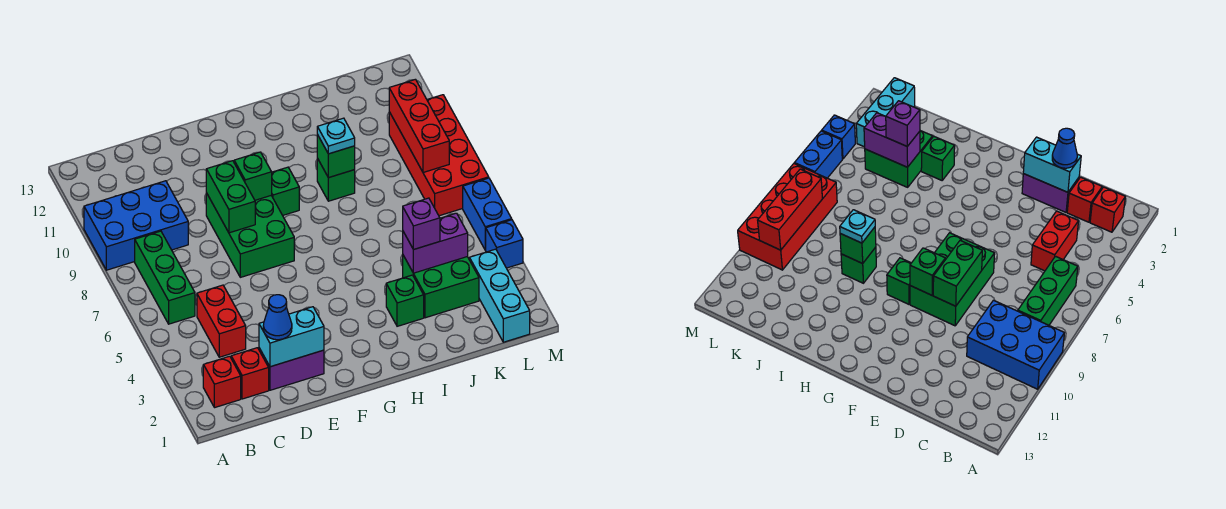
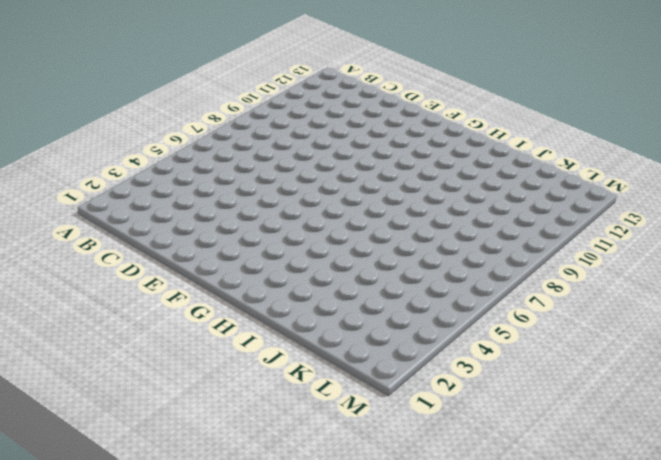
none -> blue 2x3 brick [84,181,188,270]
none -> red 1x1 brick [203,356,241,408]
none -> green 1x3 brick [135,231,195,324]

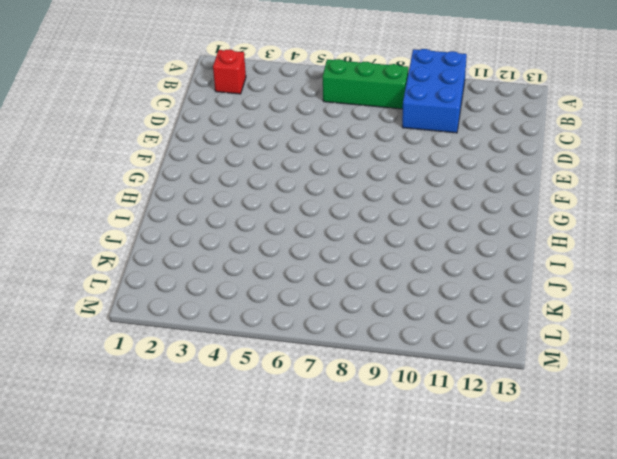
none -> red 1x1 brick [231,348,269,399]
none -> red 1x2 brick [197,285,246,357]
none -> purple 1x2 brick [259,348,324,390]

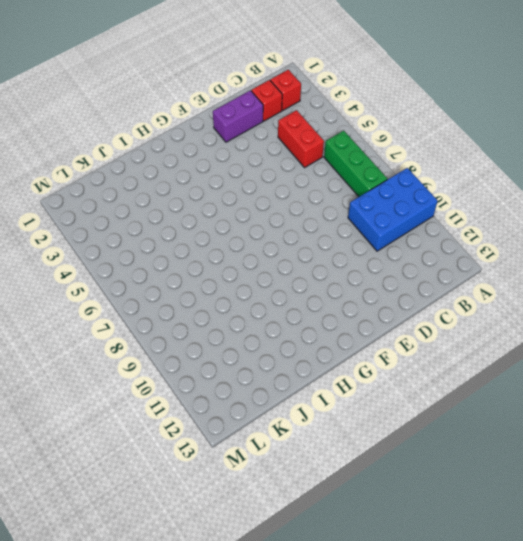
none -> green 2x3 brick [206,193,294,277]
none -> green 1x1 brick [272,167,299,215]
none -> green 1x1 brick [386,275,424,326]

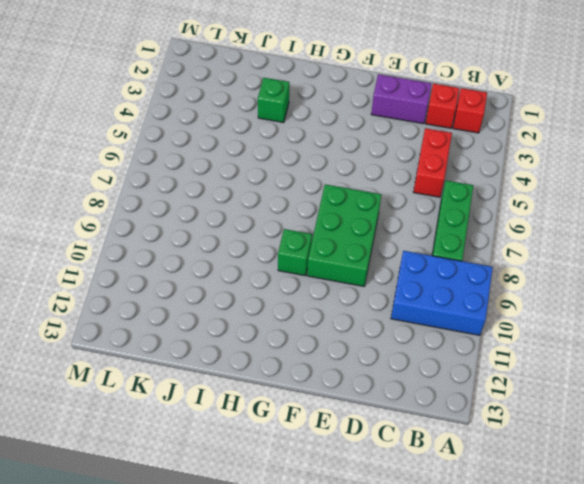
none -> green 1x1 brick [317,158,355,201]
none -> green 2x2 brick [403,255,479,318]
none -> cyan 1x3 brick [469,249,530,342]

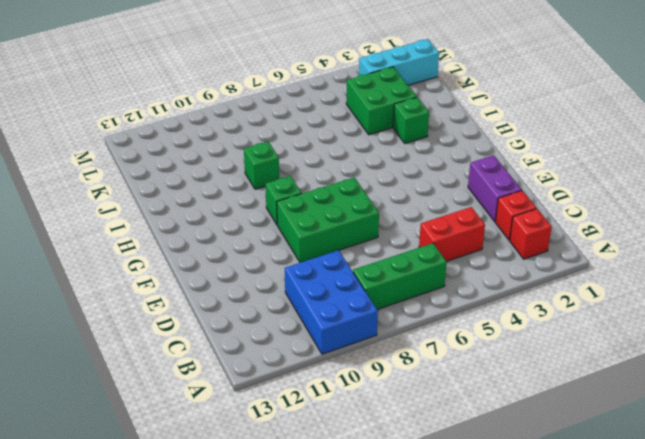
none -> red 2x4 brick [389,95,489,216]
none -> blue 1x1 brick [486,220,523,268]
none -> blue 1x2 brick [463,178,512,250]

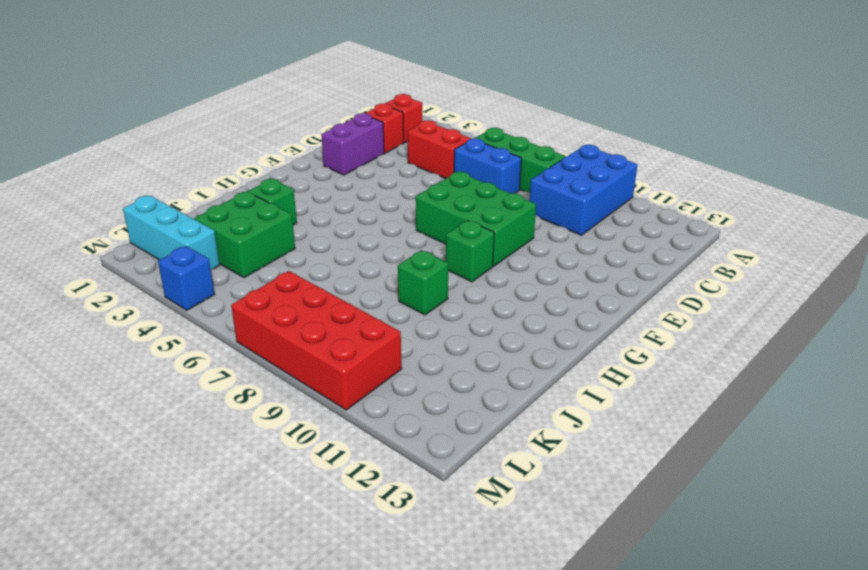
blue 1x2 brick [454,139,521,193] -> blue 1x2 brick moved to [463,178,512,250]
none -> cyan 1x2 brick [259,307,324,367]
none -> green 1x2 brick [206,161,255,233]
none -> green 1x1 brick [234,152,272,200]

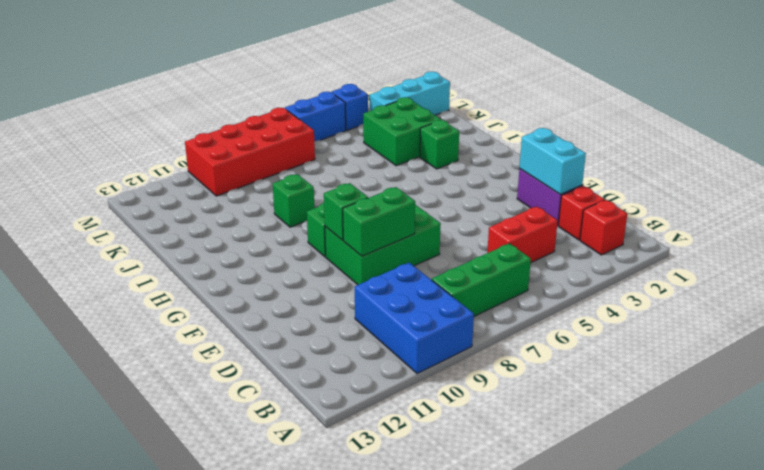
none -> green 1x1 brick [317,135,355,178]
none -> purple 1x2 brick [403,213,468,273]
none -> red 1x3 brick [389,79,449,172]

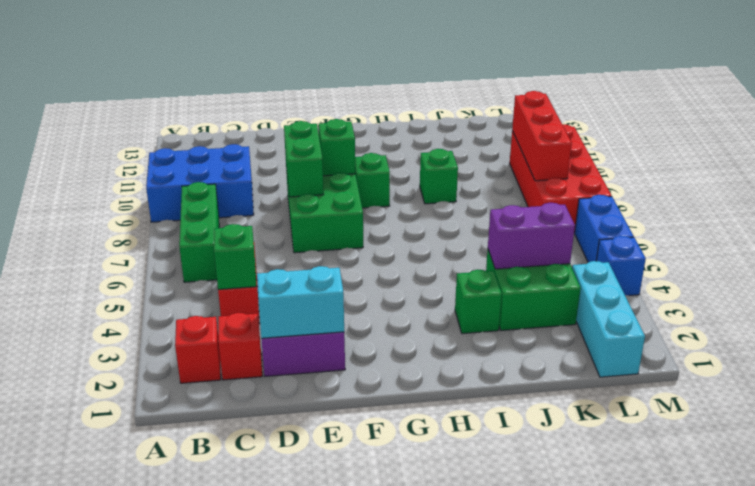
green 1x1 brick [214,224,257,290] -> green 1x1 brick moved to [317,135,355,178]
none -> blue 1x1 cone [263,295,292,340]
none -> cyan 1x1 plate [317,118,355,154]
none -> purple 1x1 brick [403,198,440,250]

